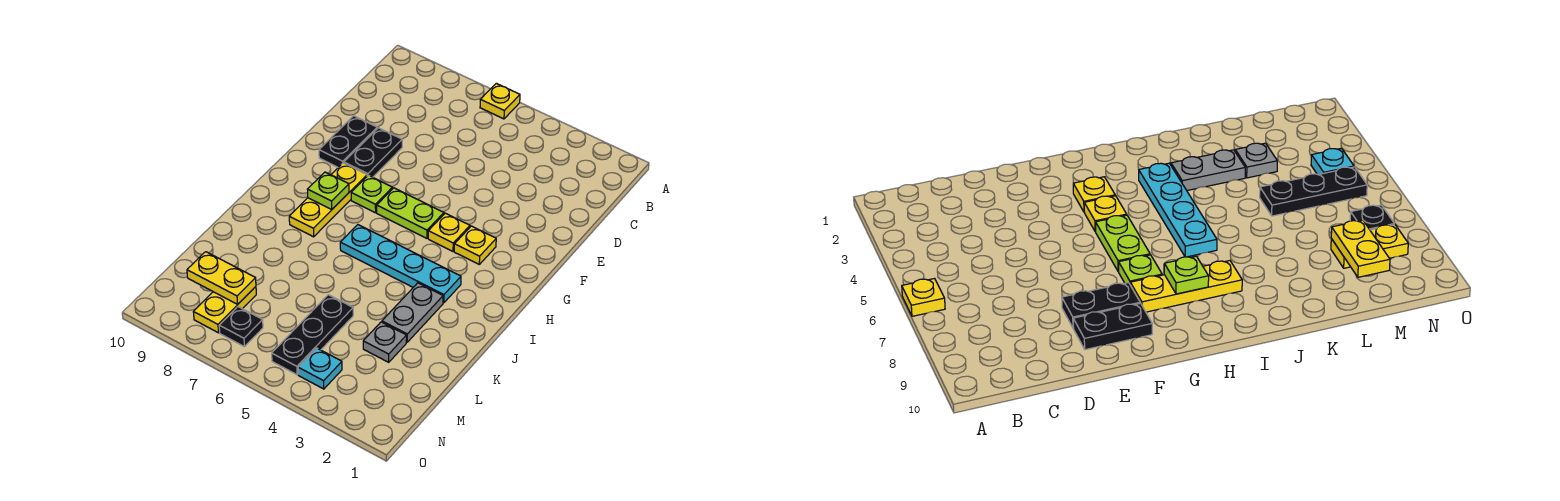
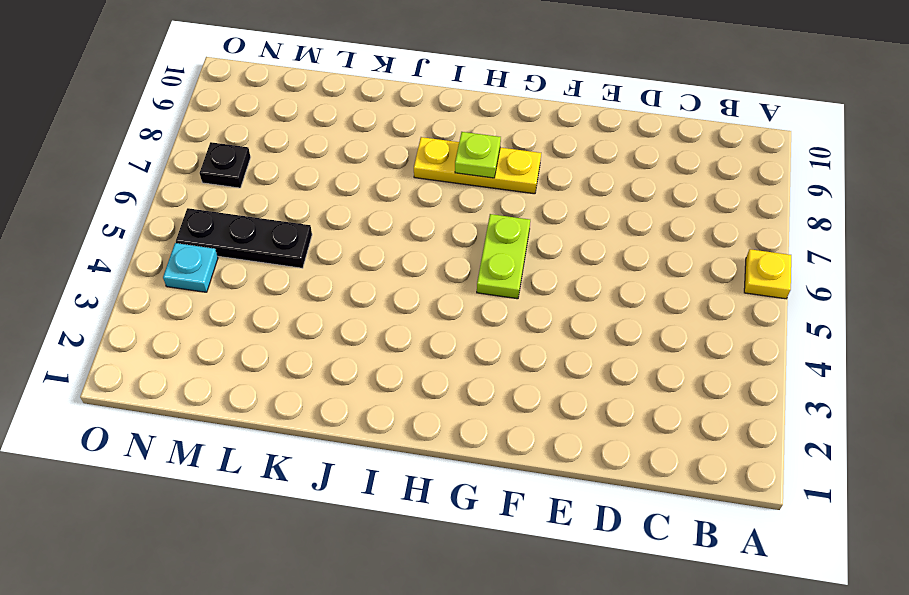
none -> black 1x2 plate [344,128,402,177]
none -> black 1x2 plate [319,116,377,167]
none -> yellow 1x1 plate [454,226,496,264]

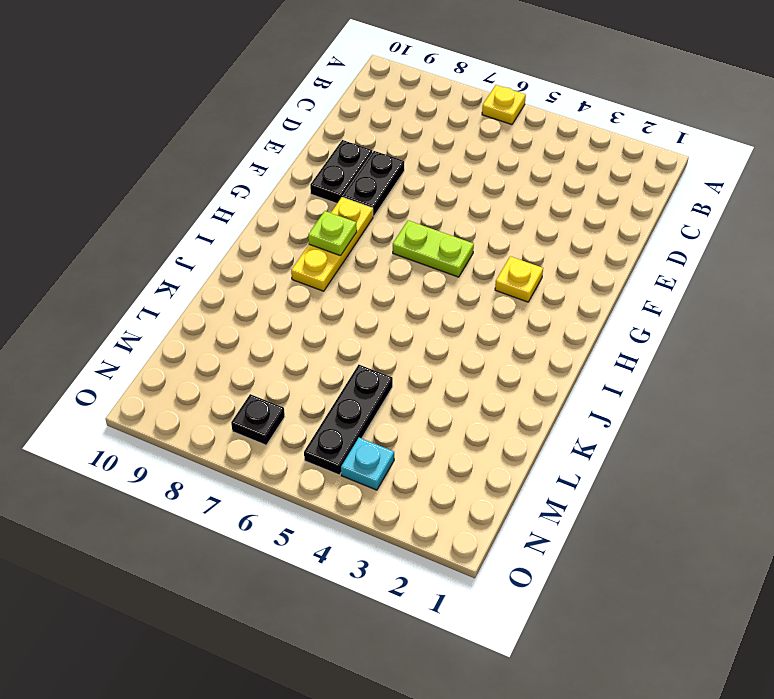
none -> yellow 1x1 plate [428,213,470,251]
none -> lime 1x1 plate [351,175,392,213]
none -> cyan 1x4 plate [340,225,461,303]

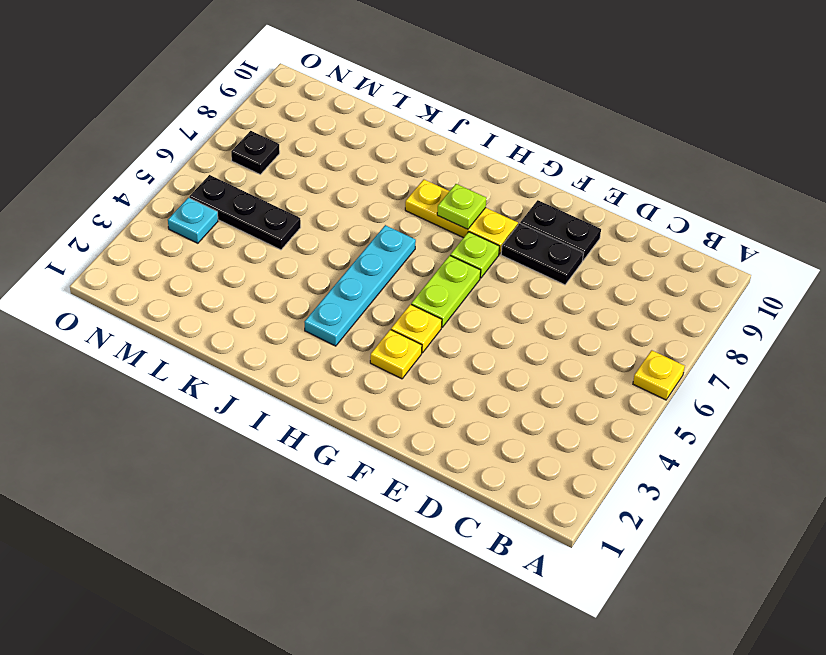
none -> grey 1x2 plate [382,283,443,342]
none -> grey 1x1 plate [363,322,407,362]
none -> yellow 1x2 plate [194,287,256,333]

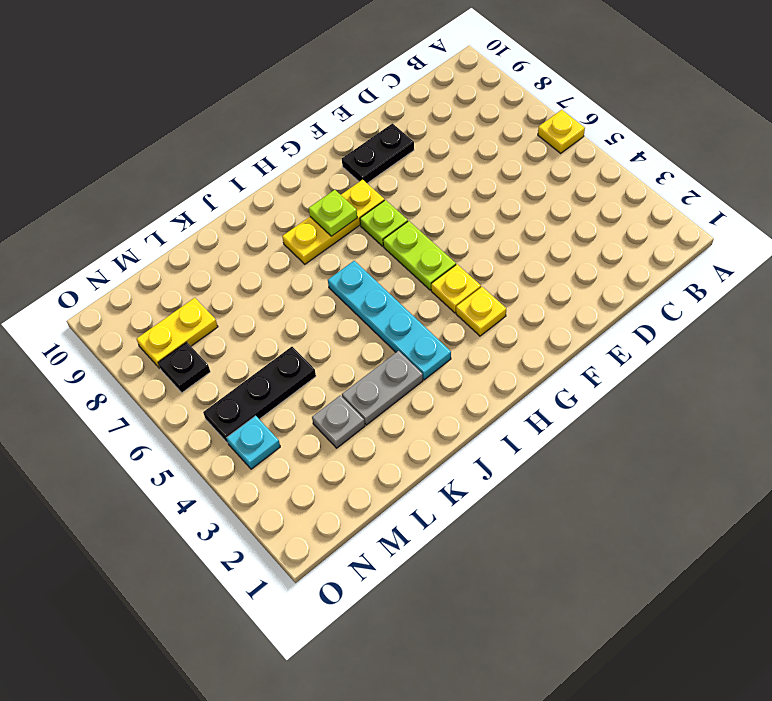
none -> black 1x2 plate [344,128,402,177]
none -> yellow 1x2 plate [187,252,256,304]

